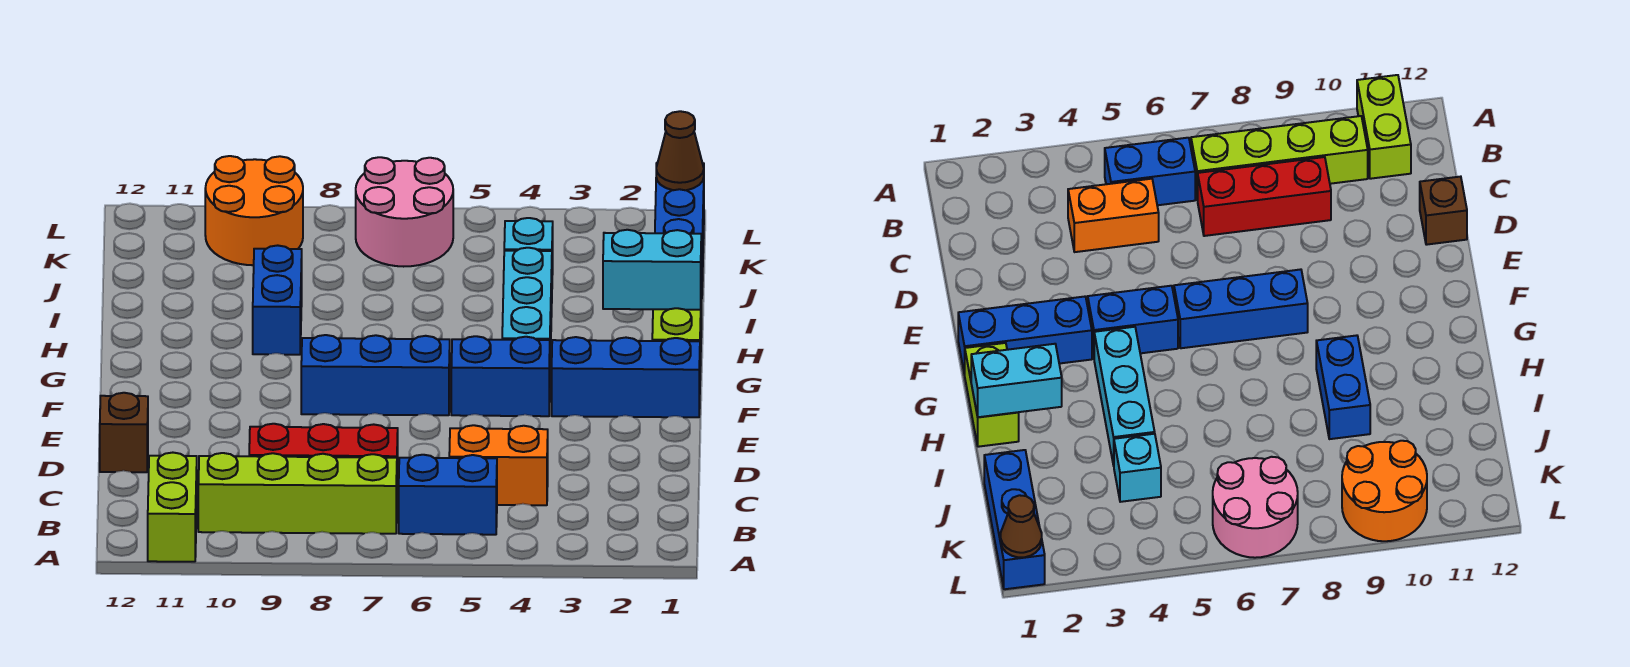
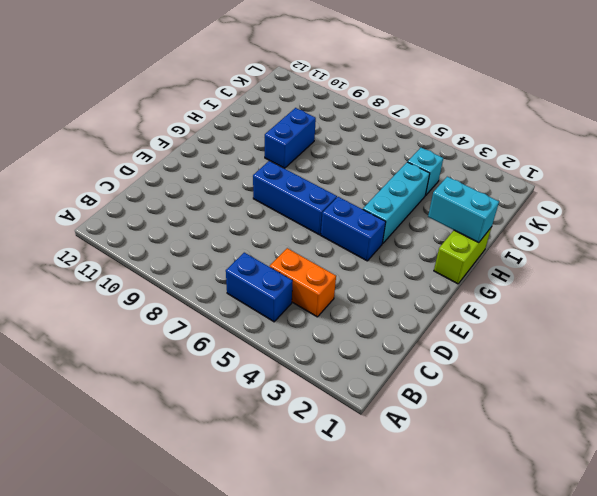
none -> lime 1x2 brick [148,453,197,562]
none -> lime 1x4 brick [198,453,397,534]
none -> red 1x3 brick [249,424,398,481]

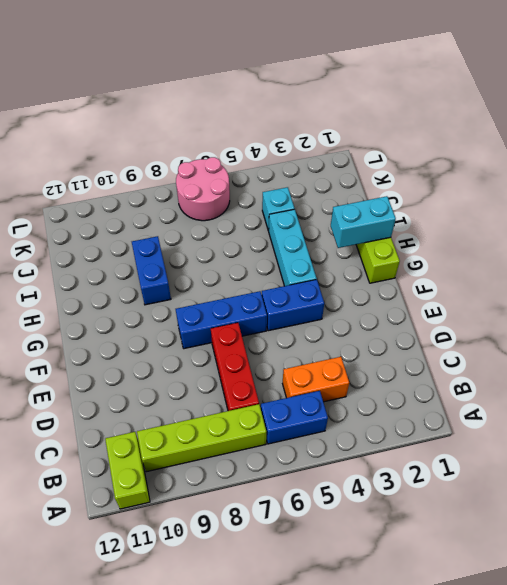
red 1x3 brick [211,323,259,411] -> red 1x3 brick turned to [249,424,398,481]
none -> brown 1x1 brick [100,393,148,472]
none -> blue 1x3 brick [552,337,700,417]
none -> blue 1x3 brick [655,163,704,299]

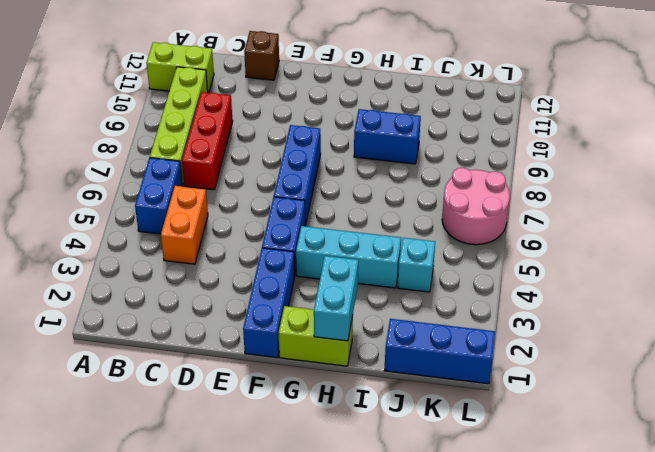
none -> orange 2x2 round brick [205,156,303,265]
none -> brown 1x1 cone [656,111,704,190]

